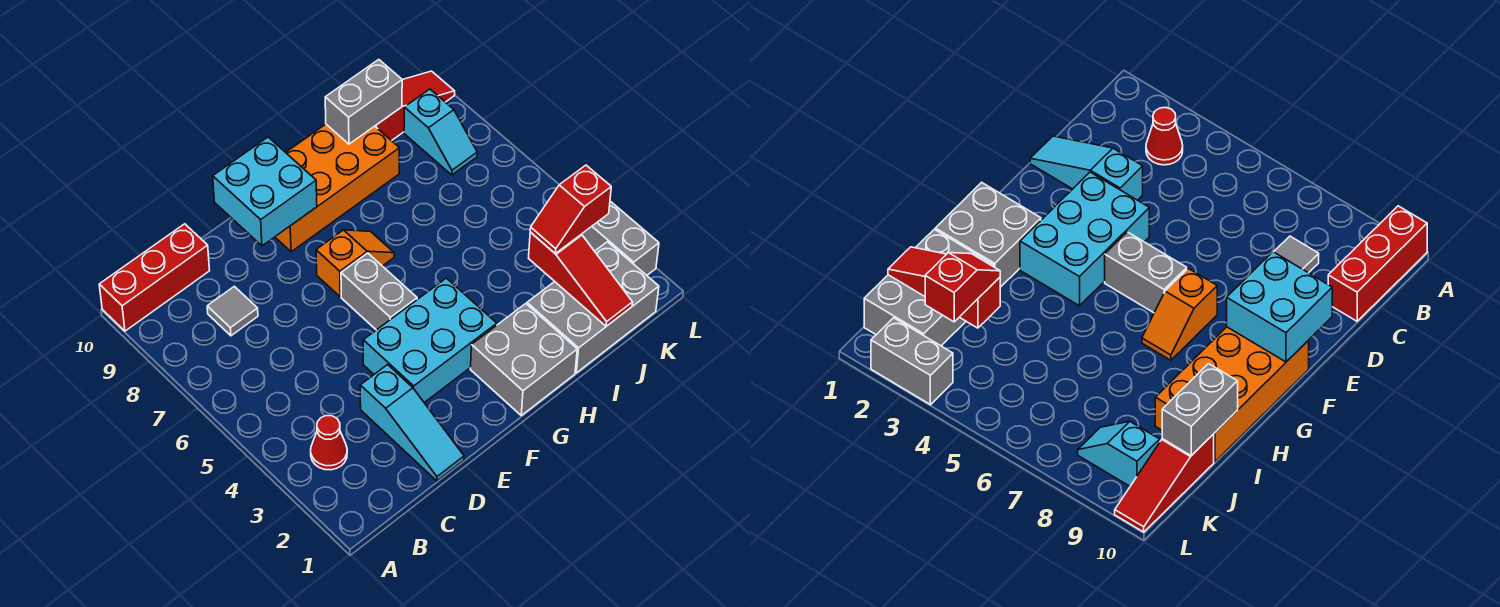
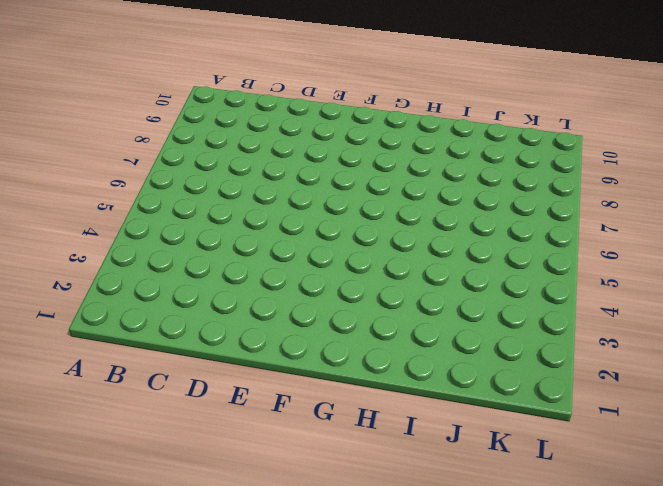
none -> red 1x3 brick [99,224,210,331]
none -> red 1x1 cone [311,416,347,470]
none -> grey 1x1 tile [207,286,258,336]

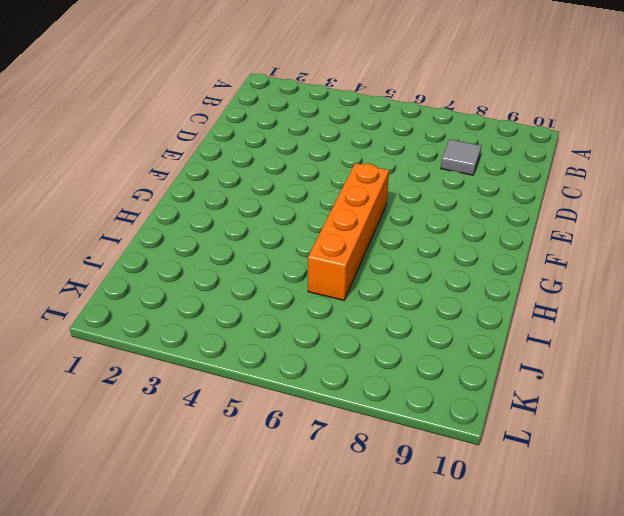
orange 1x4 brick [308,163,389,300] -> grey 1x2 brick [341,253,417,330]
none -> red 1x3 brick [99,224,210,331]
none -> red 1x1 cone [311,416,347,470]
none -> cyan 1x3 slope [360,365,464,481]

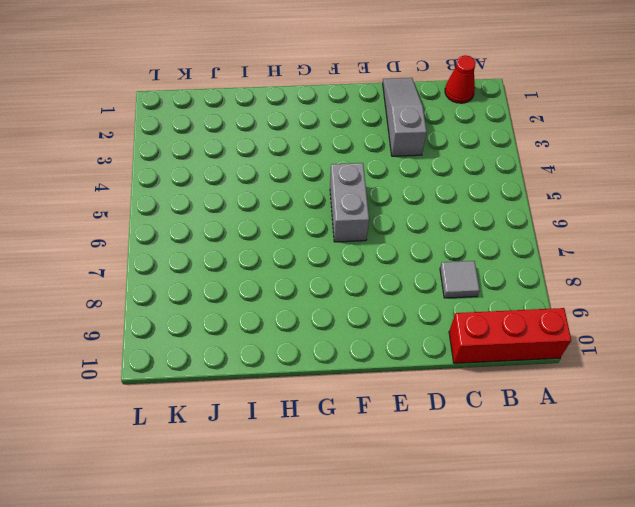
red 1x1 cone [445,55,476,103] -> red 1x1 cone moved to [311,416,347,470]
grey 1x3 slope [383,78,427,156] -> cyan 1x3 slope [360,365,464,481]
none -> cyan 2x3 brick [363,278,497,403]
none -> orange 1x2 slope [316,230,394,297]
none -> orange 2x4 brick [275,124,399,252]

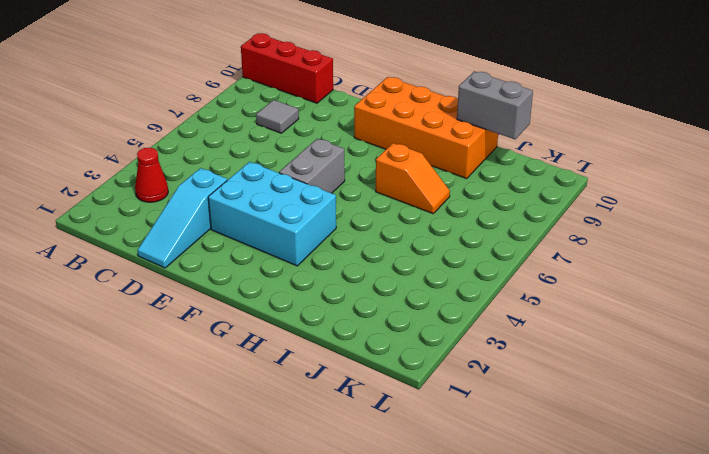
orange 1x2 slope [376,143,450,214] -> orange 1x2 slope moved to [316,230,394,297]
none -> grey 2x2 brick [470,304,577,415]
none -> grey 2x3 brick [527,242,659,373]
none -> red 1x3 slope [375,71,455,141]

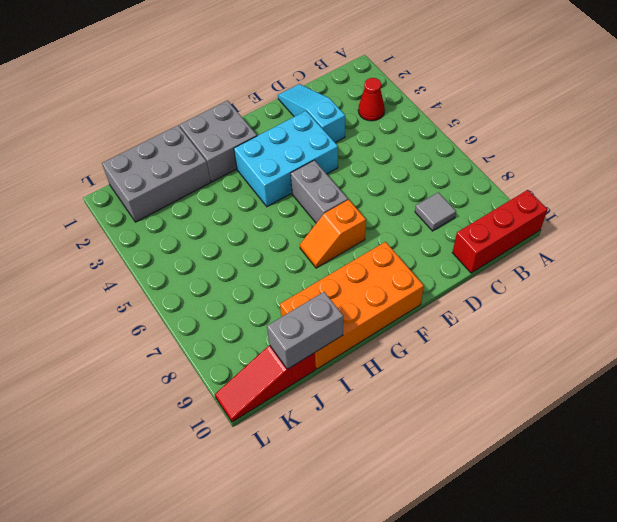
none -> cyan 1x2 slope [404,89,477,175]
none -> grey 1x2 brick [582,201,659,275]
none -> cyan 2x2 brick [213,137,317,246]

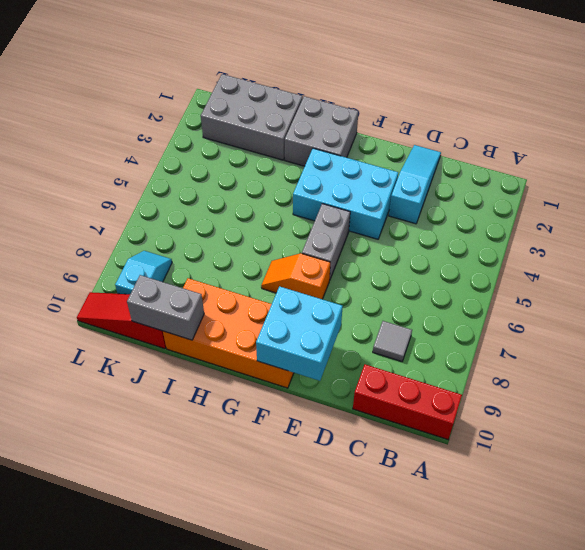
none -> red 1x1 cone [311,416,347,470]
none -> grey 1x2 brick [582,201,659,275]
none -> red 1x3 slope [529,232,633,326]

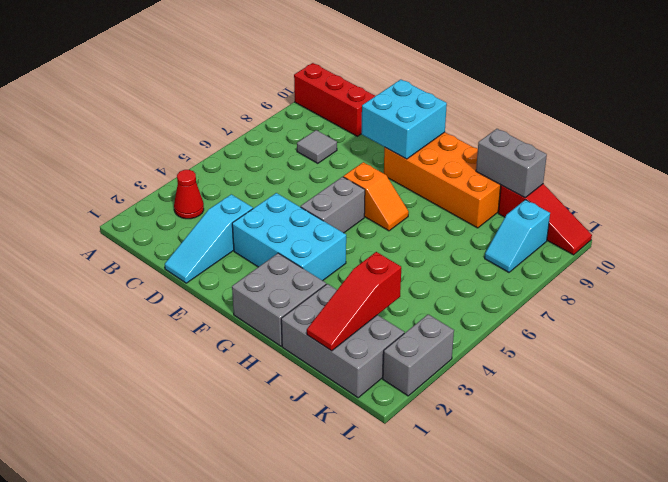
none -> red 1x2 slope [530,165,611,253]

